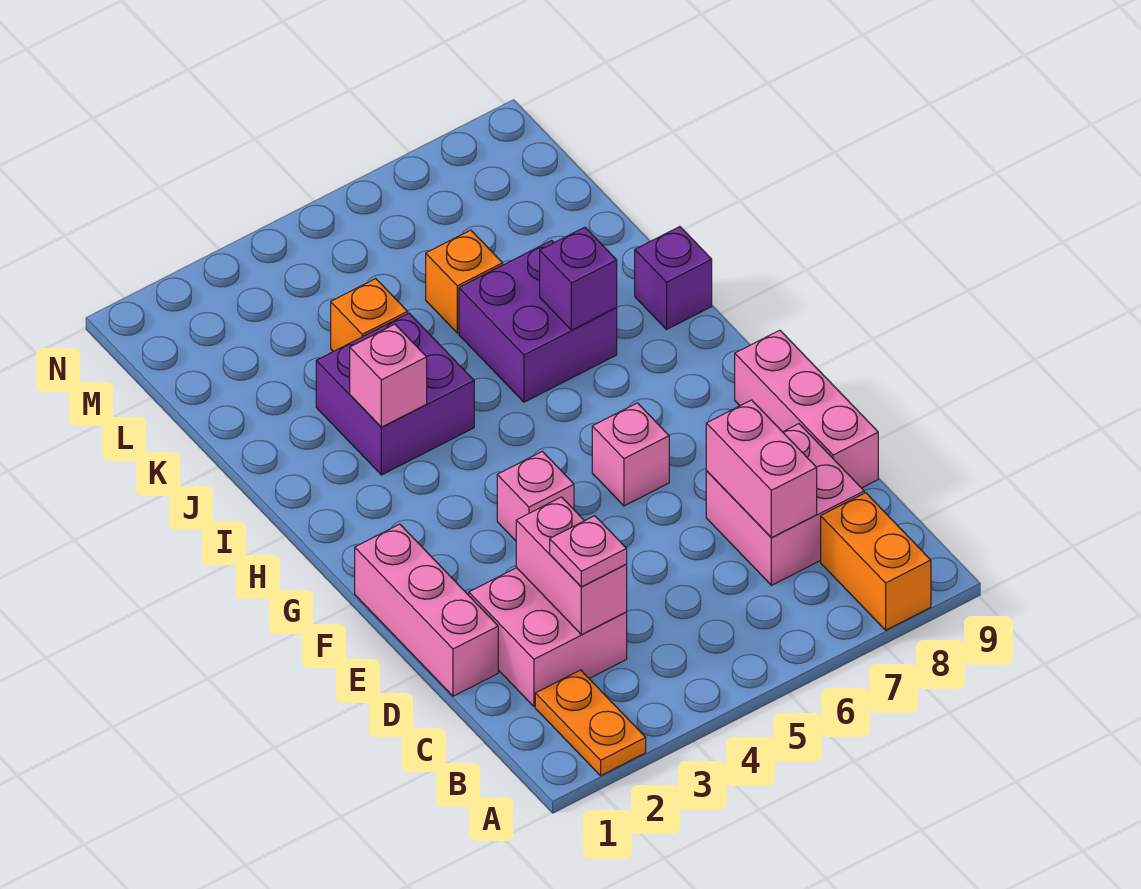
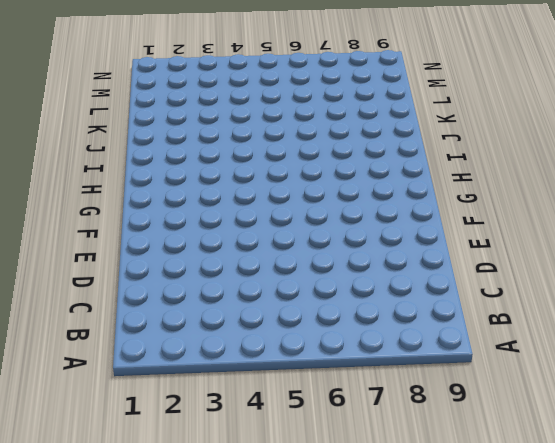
none -> orange 1x2 plate [535,670,646,776]
none -> orange 1x2 brick [821,493,931,630]
none -> pink 2x2 brick [469,568,627,706]

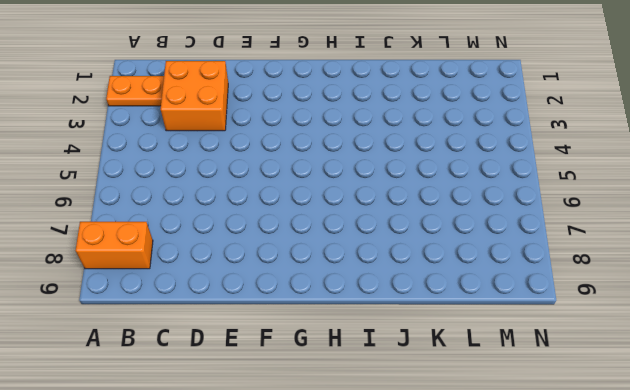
orange 2x2 brick [161,61,228,131] -> pink 2x2 brick [469,568,627,706]
none -> pink 2x2 brick [706,424,864,585]
none -> pink 1x3 brick [355,524,498,696]
none -> pink 1x3 brick [735,330,878,488]

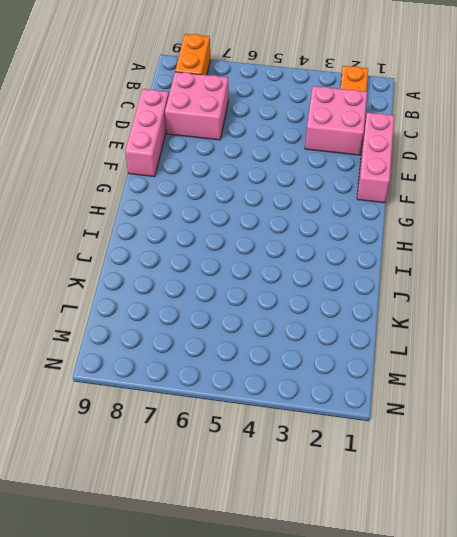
none -> pink 1x1 brick [497,451,574,541]
none -> pink 1x1 brick [592,403,669,506]
none -> purple 2x2 brick [316,313,474,475]

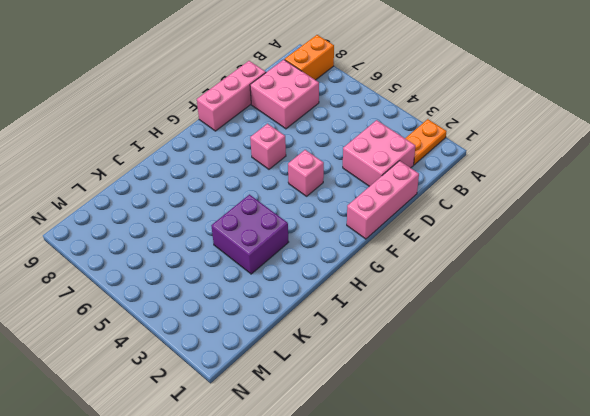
none -> purple 2x2 brick [459,240,617,402]
none -> purple 1x1 brick [635,227,712,329]
none -> orange 1x1 brick [331,279,408,352]

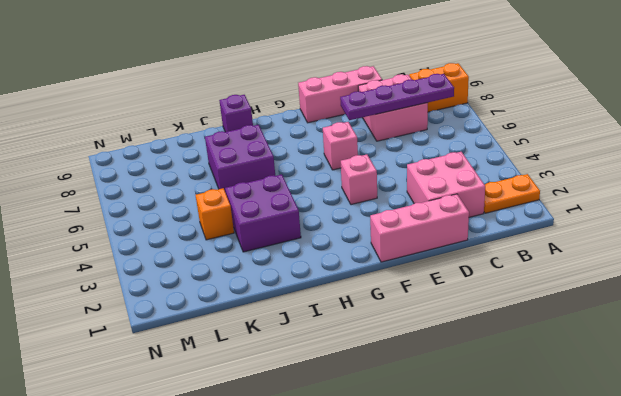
purple 1x4 plate [340,74,454,120] -> pink 1x2 brick [706,400,817,538]
none -> orange 1x1 brick [426,230,503,333]
none -> pink 1x2 brick [516,497,627,635]
none -> pink 1x1 brick [350,324,427,427]

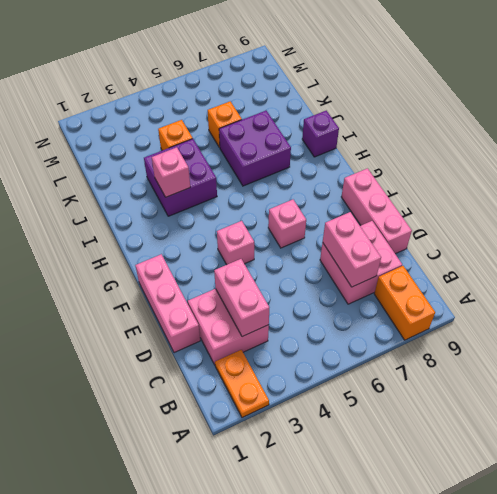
none -> purple 1x1 brick [540,227,617,330]
none -> pink 1x1 plate [550,516,627,587]

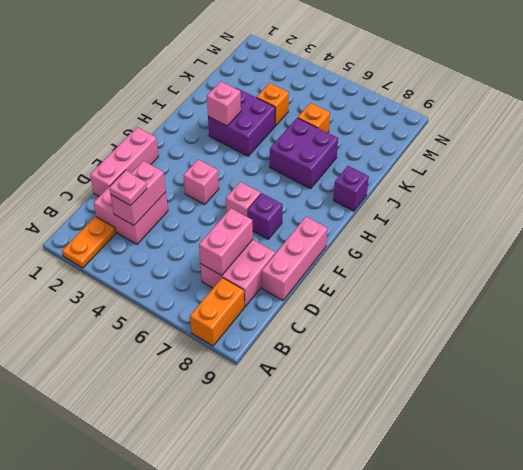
purple 1x1 brick [248,193,283,239] -> purple 1x1 brick moved to [540,227,617,330]

